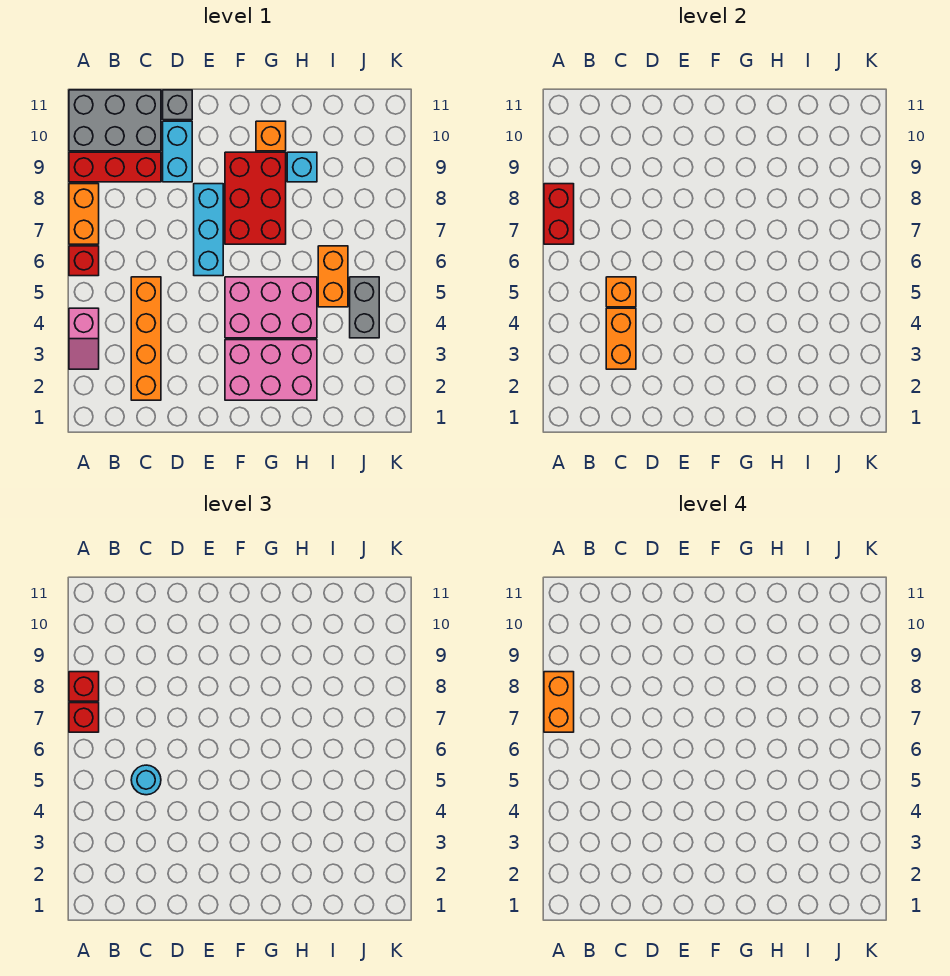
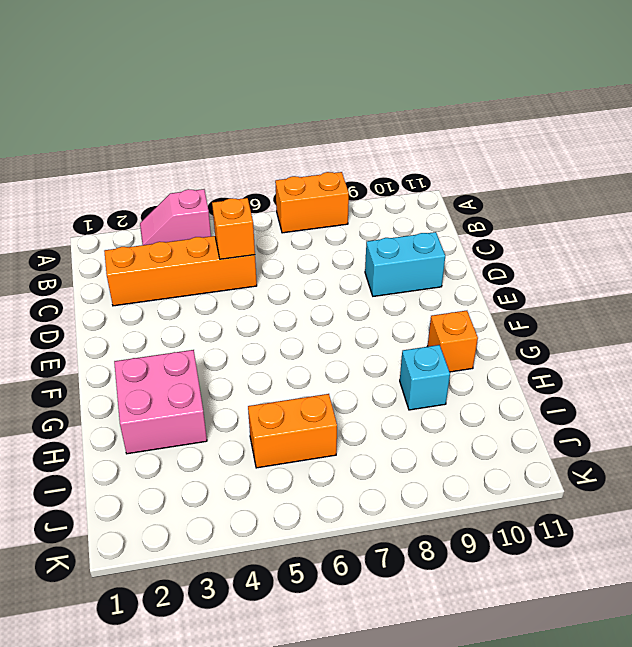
pink 2x2 brick [114,350,207,454] -> pink 2x3 brick [225,340,317,400]
none -> red 1x1 brick [69,246,99,276]
none -> red 1x3 brick [69,152,161,182]
none -> grey 2x3 brick [69,90,161,151]

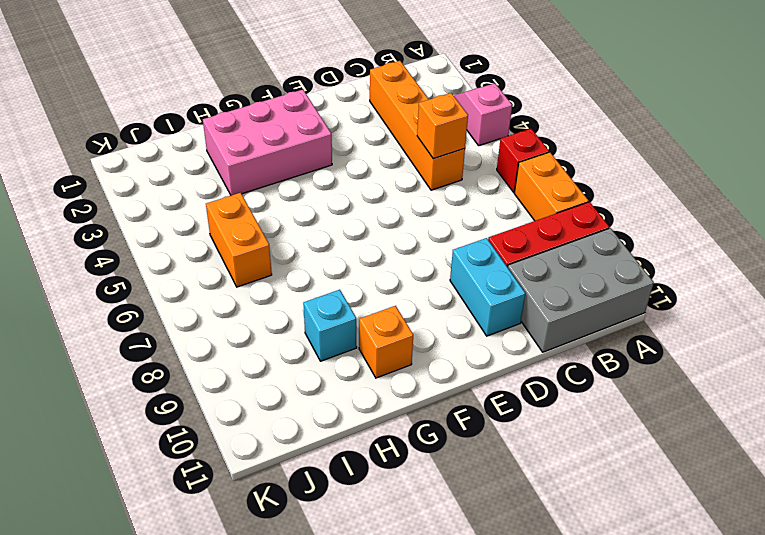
none -> grey 1x1 brick [163,90,192,120]
none -> cyan 1x3 brick [194,184,223,276]
none -> pink 2x3 brick [225,277,317,338]

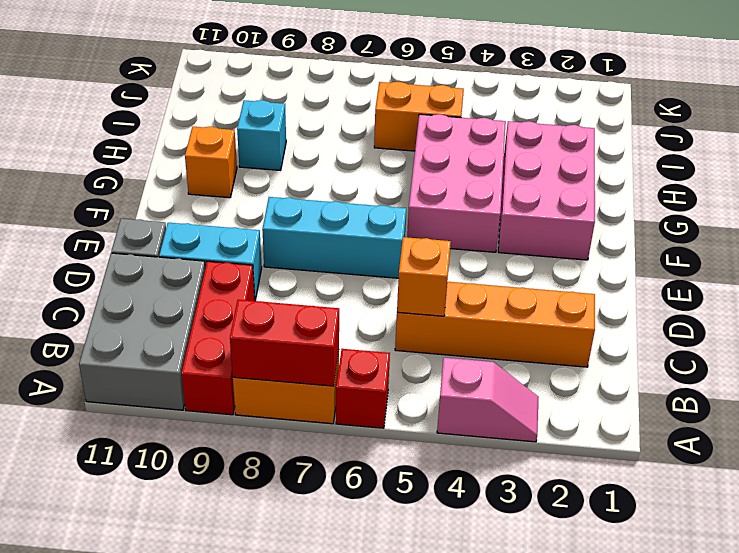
none -> red 2x3 brick [225,152,286,244]
none -> grey 1x2 brick [350,277,379,338]
none -> orange 1x2 brick [606,308,636,369]

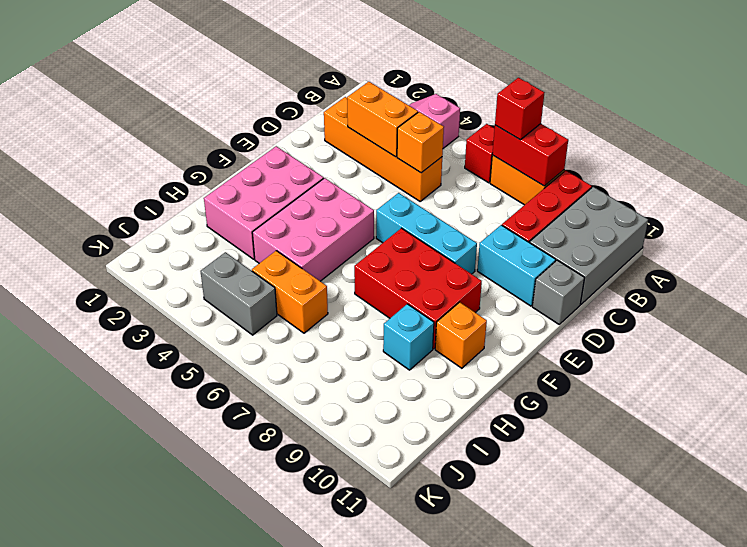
none -> red 1x1 brick [69,672,99,701]
none -> cyan 1x1 round brick [131,765,161,795]
none -> orange 1x2 brick [544,672,574,732]

